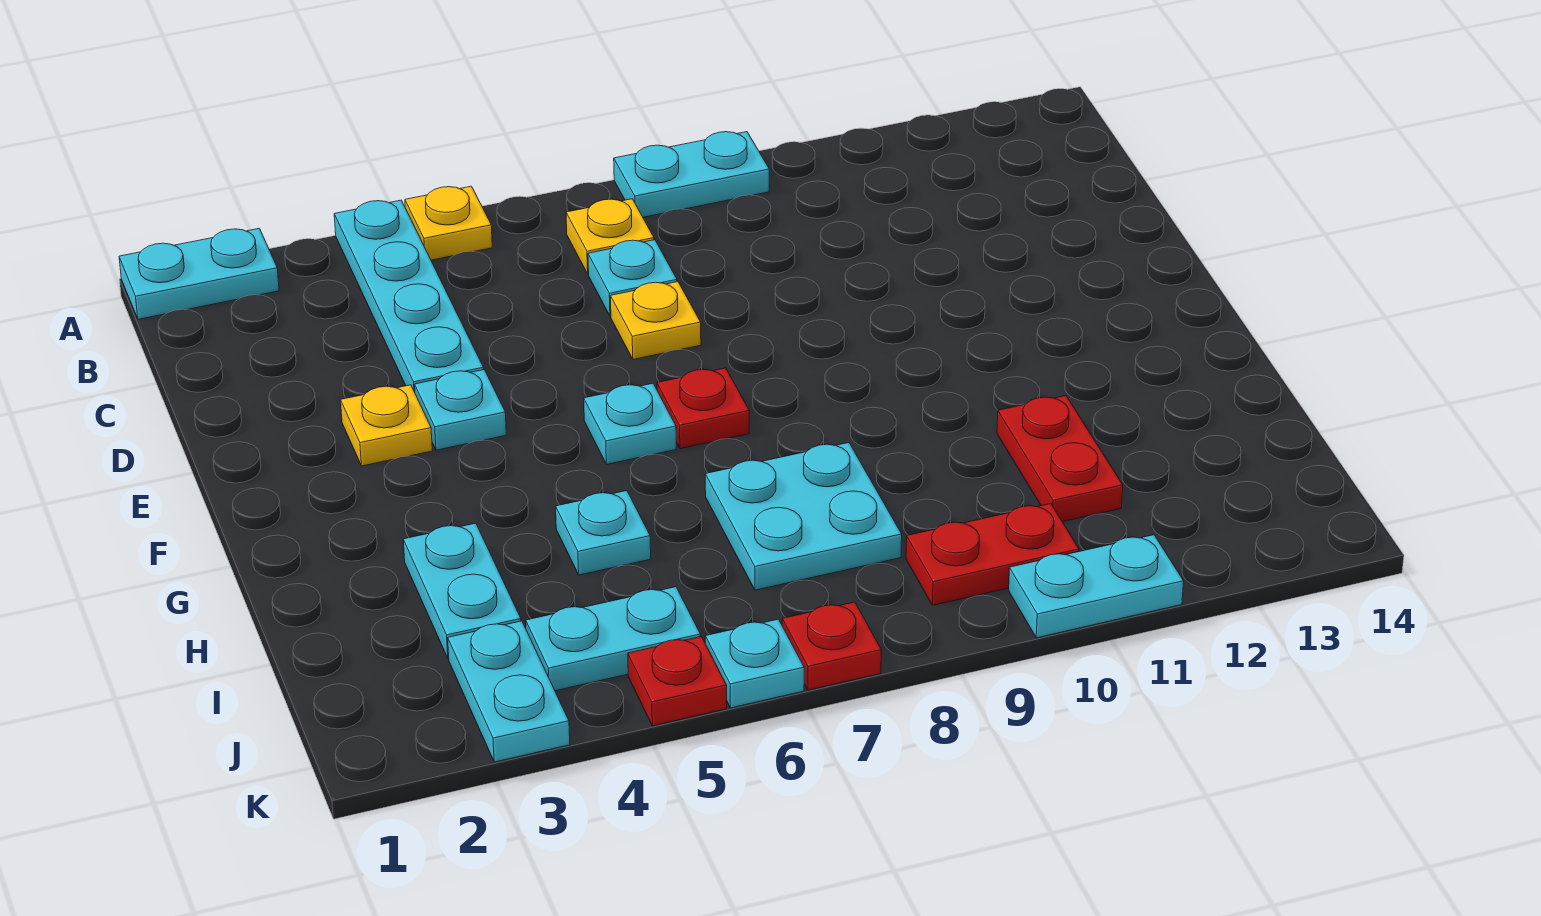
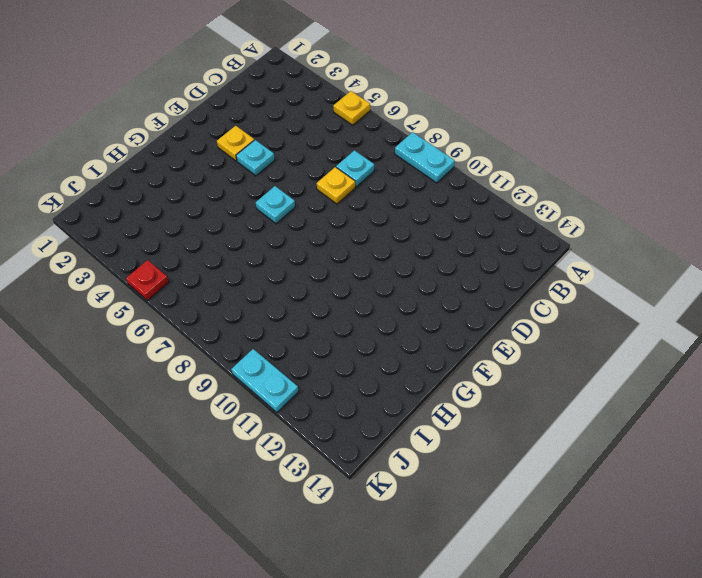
none -> cyan 1x2 plate [119,228,279,319]
none -> cyan 1x4 plate [334,200,484,392]
none -> yellow 1x1 plate [566,199,654,274]

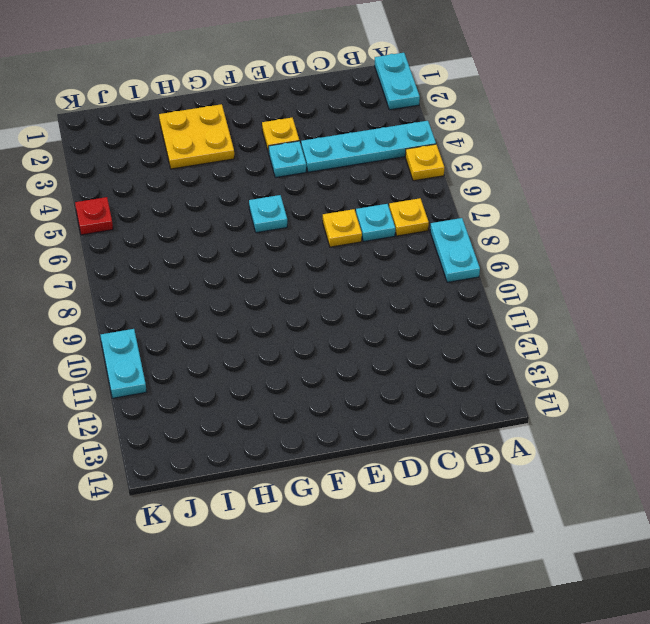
yellow 2x2 plate [159,104,234,169] -> cyan 1x2 plate [403,523,521,659]
none -> red 1x1 plate [657,368,749,449]
none -> cyan 1x1 plate [556,491,651,575]
none -> cyan 2x2 plate [705,443,902,590]

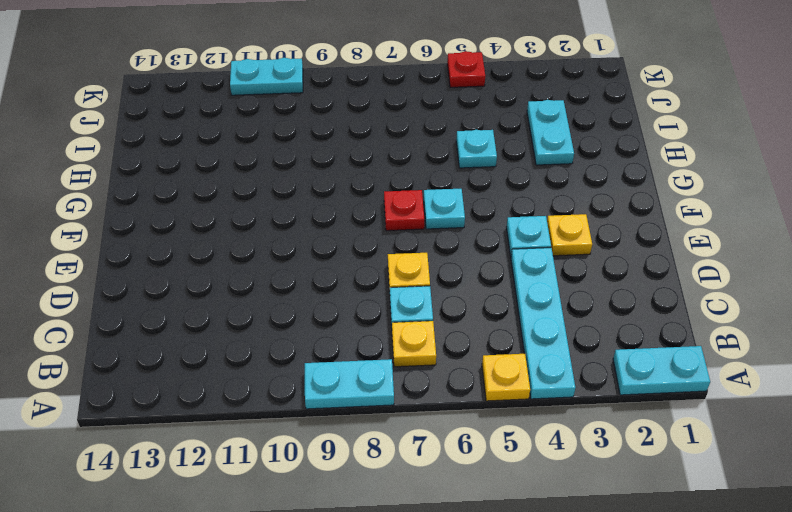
none -> cyan 2x2 plate [705,443,902,590]
none -> red 1x2 plate [997,396,1123,522]
none -> cyan 1x2 plate [448,621,570,762]

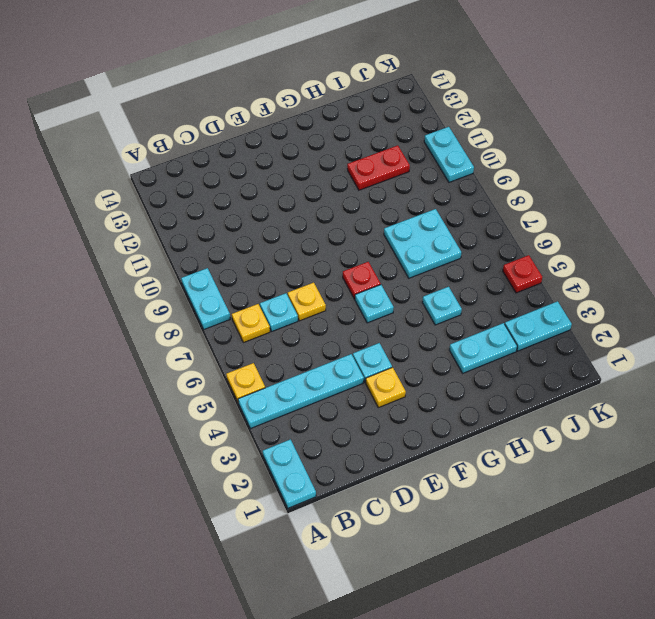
none -> cyan 1x2 plate [526,587,700,691]
none -> red 1x2 plate [906,504,1079,605]
none -> cyan 1x1 plate [705,619,804,708]

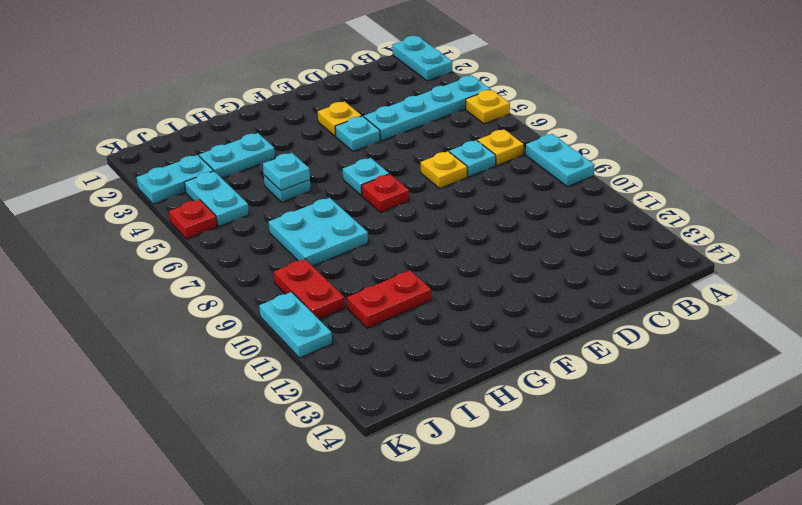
cyan 1x1 plate [263,153,310,191] -> cyan 1x1 plate moved to [705,619,804,708]
none -> red 1x1 plate [782,602,881,690]

